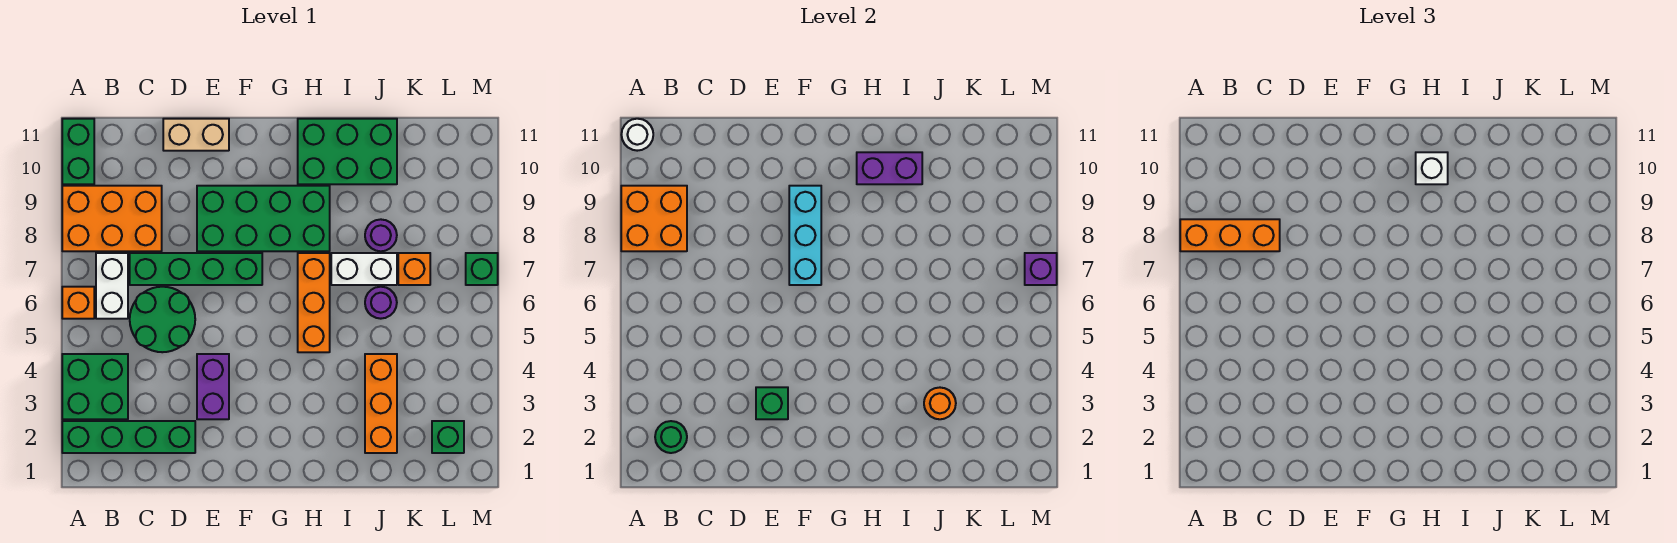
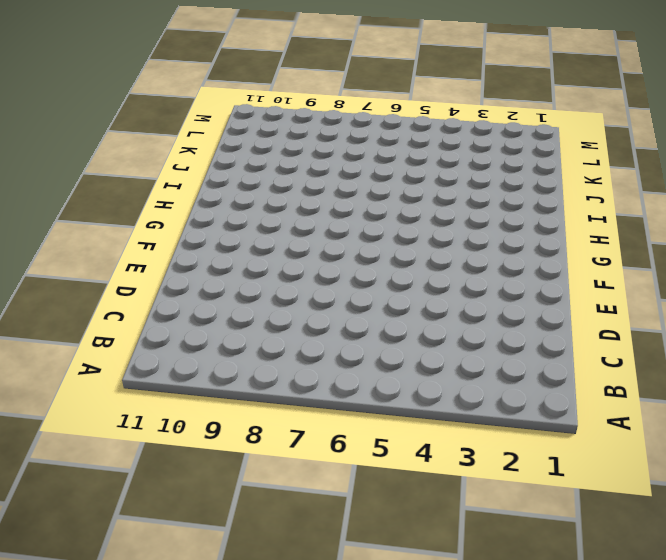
none -> green 1x4 brick [62,421,195,453]
none -> green 2x2 brick [62,354,128,419]
none -> orange 1x1 brick [62,287,94,319]
none -> orange 2x3 brick [62,186,162,251]

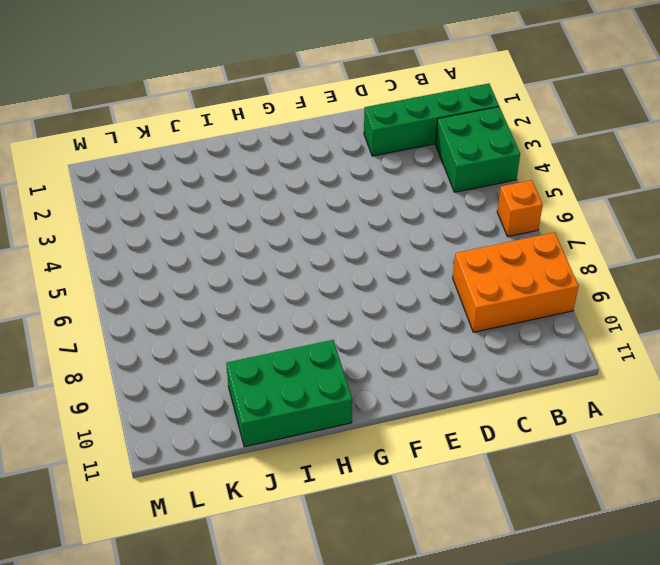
none -> green 1x2 brick [62,119,94,184]
none -> white 1x2 brick [96,253,128,319]
none -> green 2x2 round brick [130,287,195,352]
none -> green 1x4 brick [130,253,262,285]

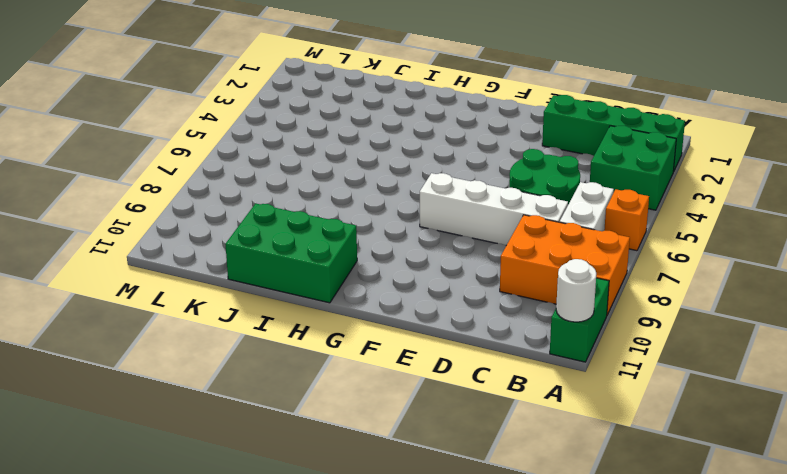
white 1x4 brick [420,173,568,245] -> green 1x4 brick [130,253,262,285]
none -> tan 1x2 brick [163,119,229,151]
none -> purple 1x2 brick [197,354,229,419]
none -> green 2x4 brick [197,186,330,251]
none -> orange 1x3 brick [298,253,330,352]

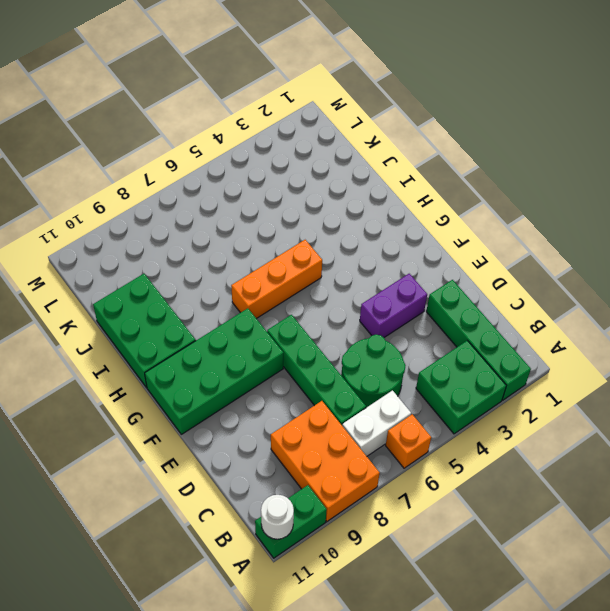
green 2x4 brick [145,308,283,434] -> green 2x4 brick turned to [197,186,330,251]
none -> tan 1x2 brick [163,119,229,151]
none -> white 1x2 brick [331,253,397,285]
none -> orange 1x3 brick [365,354,397,453]
none -> purple 1x1 round brick [365,287,397,319]

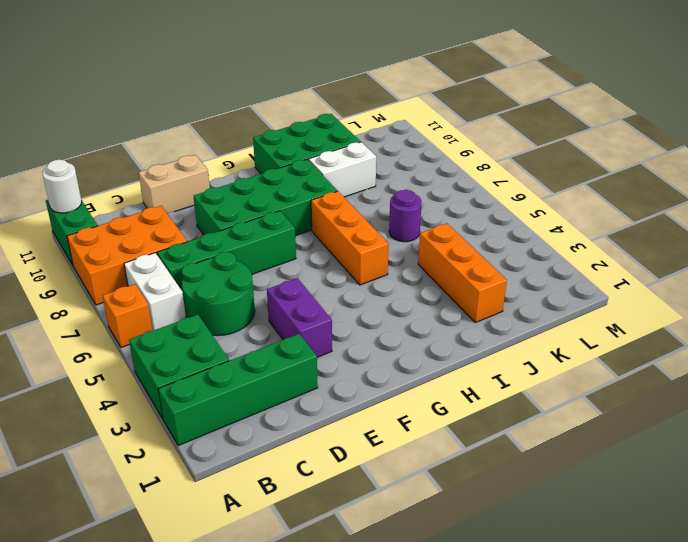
white 1x2 brick [309,142,376,197] -> white 1x2 brick moved to [331,253,397,285]
none -> purple 1x1 round brick [365,219,397,251]
none -> orange 1x1 brick [398,253,430,285]
none -> green 1x1 brick [432,421,464,453]
none -> green 1x1 brick [466,253,498,285]

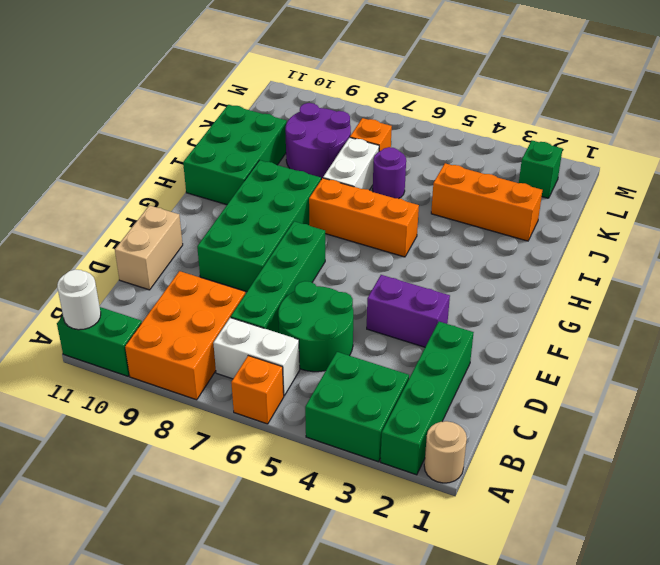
tan 1x1 round brick [424,421,467,483] -> none
purple 2x2 round brick [285,103,351,179] -> purple 1x1 round brick [365,219,397,251]
none -> green 1x1 brick [466,253,498,285]
none -> orange 2x2 brick [621,186,687,251]
none -> green 1x1 round brick [655,421,687,453]
none -> green 1x1 brick [756,387,788,419]

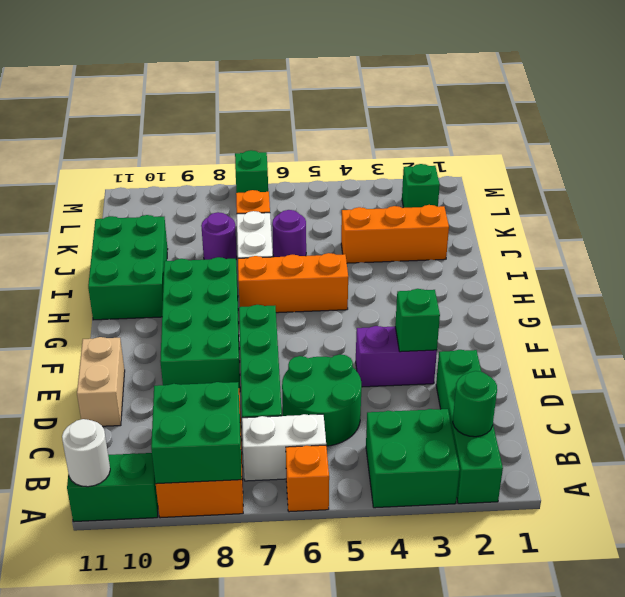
green 2x2 brick [151,382,242,484] -> orange 2x2 brick [621,186,687,251]
none -> cyan 1x3 brick [789,186,821,285]
none -> purple 1x2 brick [857,152,922,184]
none -> orange 1x1 round brick [924,388,956,419]
none -> purple 1x1 brick [1025,253,1057,285]

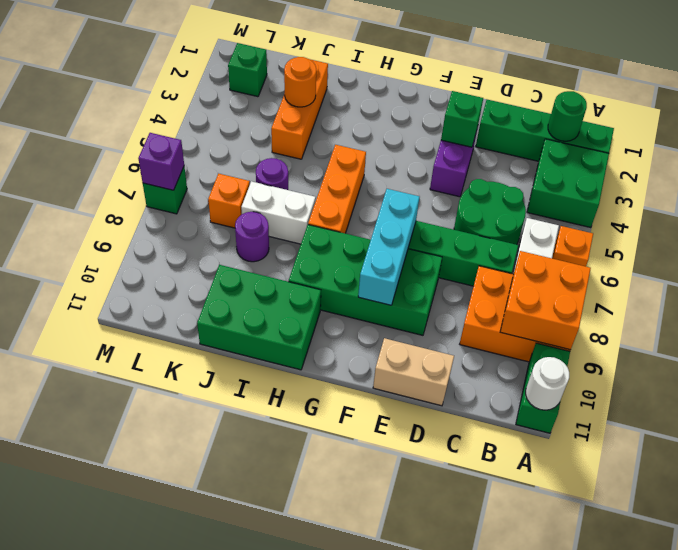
none -> purple 1x2 brick [857,152,922,184]
none -> orange 1x3 brick [1180,219,1280,251]
none -> white 1x1 brick [1416,152,1448,184]

